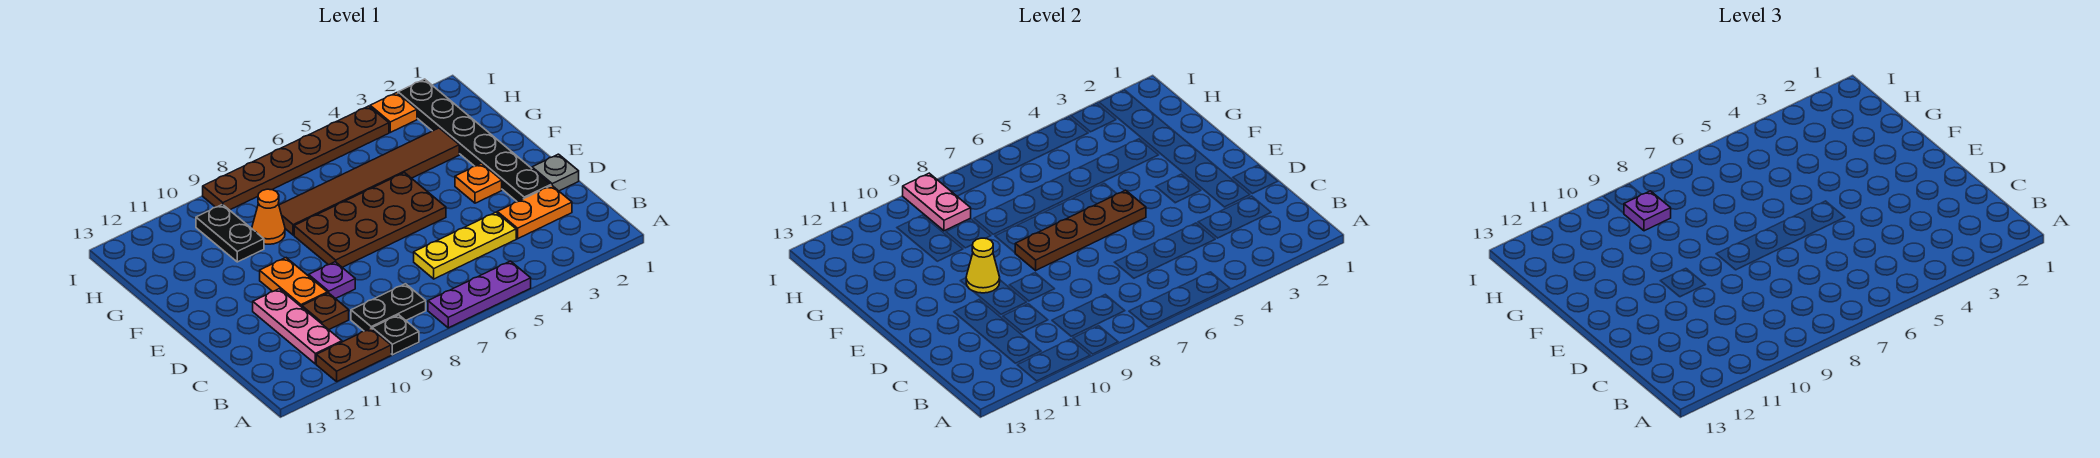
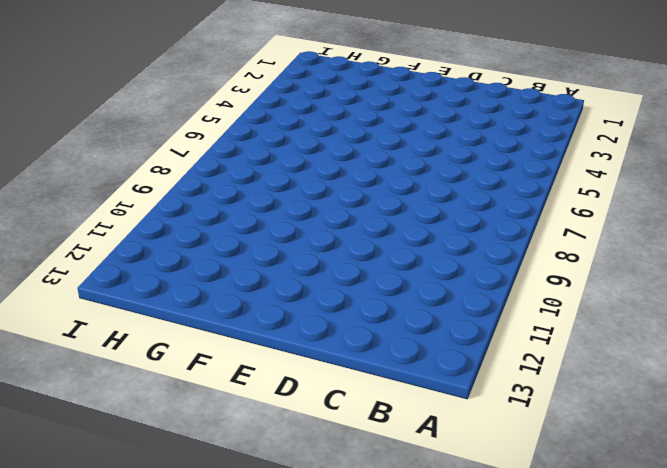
none -> purple 1x3 plate [428,261,531,328]
none -> black 1x1 plate [372,315,419,355]
none -> brown 1x2 plate [316,328,391,381]

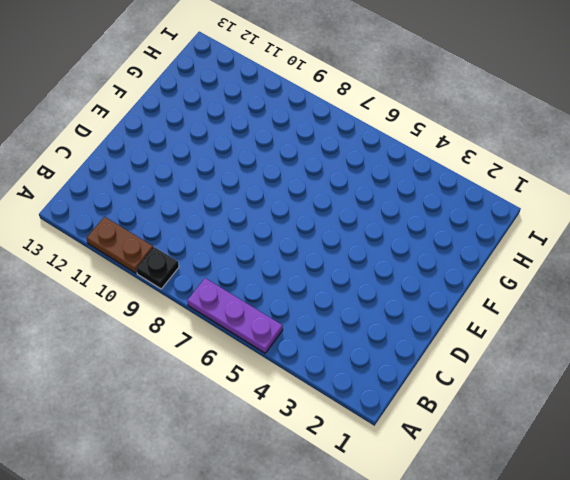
none -> black 1x2 plate [351,284,426,331]
none -> pink 1x3 plate [253,289,342,364]
none -> orange 1x2 plate [497,185,572,239]

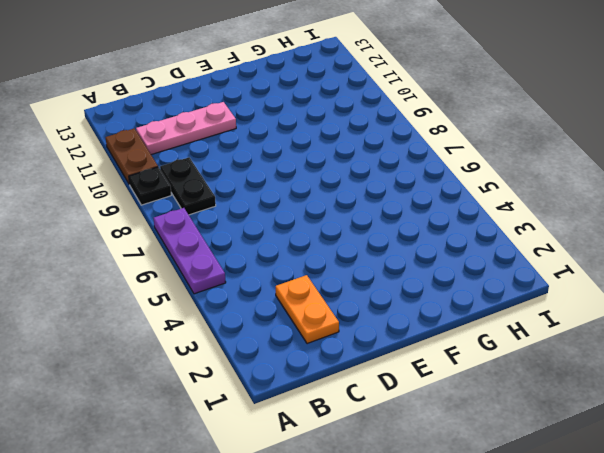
none -> yellow 1x3 plate [414,212,516,279]
none -> brown 1x1 plate [302,293,349,330]
none -> grey 1x1 plate [532,154,579,191]

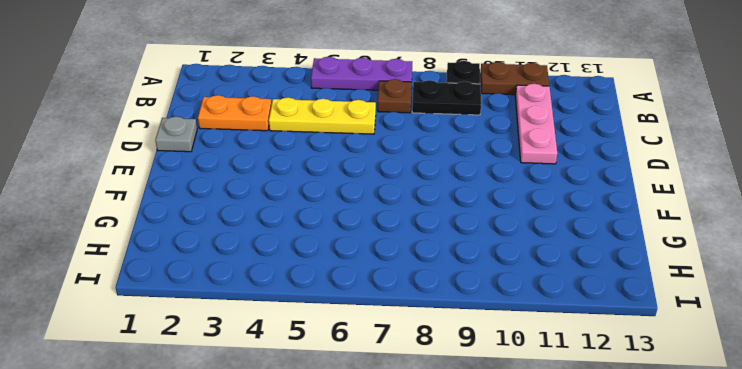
brown 1x1 plate [378,79,412,113] -> brown 1x1 plate moved to [302,293,349,330]
none -> black 1x6 plate [398,79,551,202]
none -> purple 1x1 plate [309,262,355,299]
none -> orange 1x2 plate [260,258,327,307]

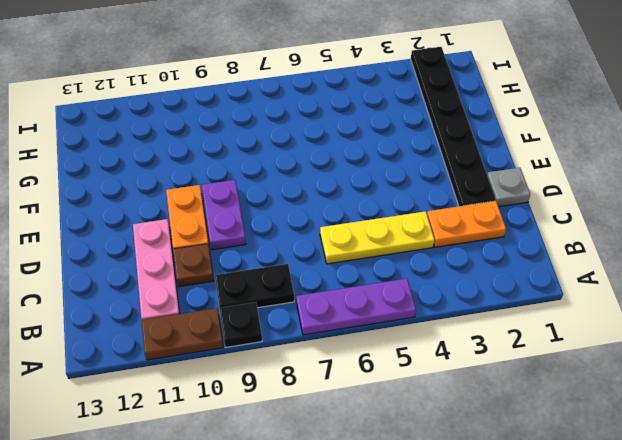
purple 1x2 plate [202,180,246,250] -> purple 1x1 plate [309,262,355,299]
none -> orange 1x1 plate [455,163,502,203]
none -> brown 2x4 plate [294,173,446,267]
none -> brown 1x6 tile [279,128,459,235]

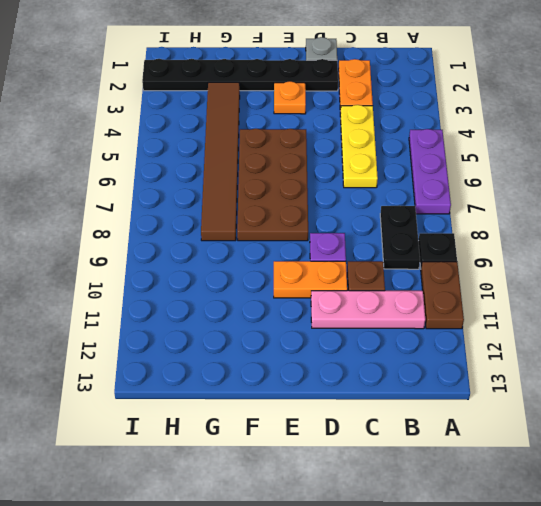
none -> orange 1x1 cone [252,189,285,244]
none -> black 1x2 plate [196,204,264,262]
none -> orange 1x1 plate [370,93,417,132]

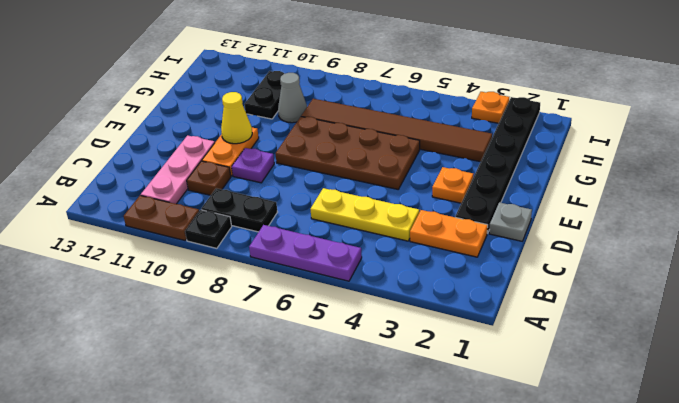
grey 1x1 cone [278,73,307,123] -> orange 1x1 cone [252,189,285,244]
none -> brown 1x6 plate [203,106,389,210]
none -> brown 1x4 plate [1015,190,1146,270]
none -> pink 1x2 plate [903,173,971,231]

